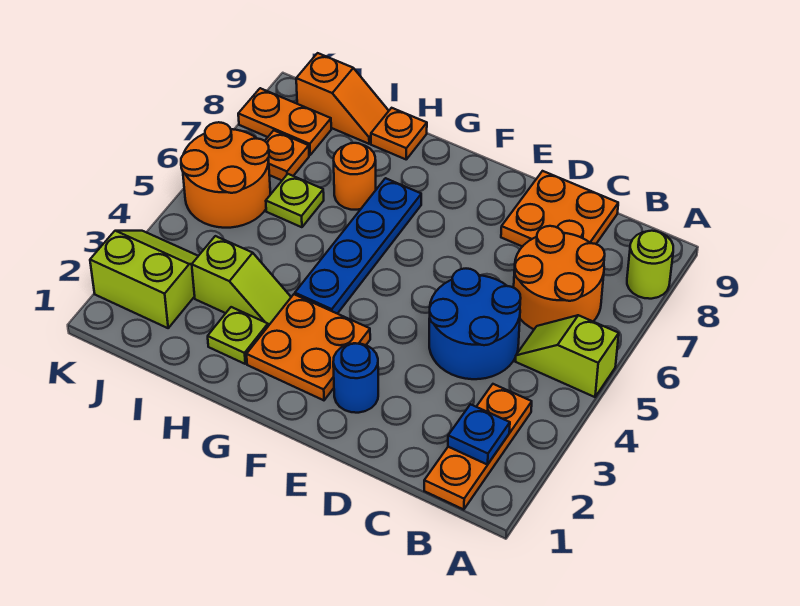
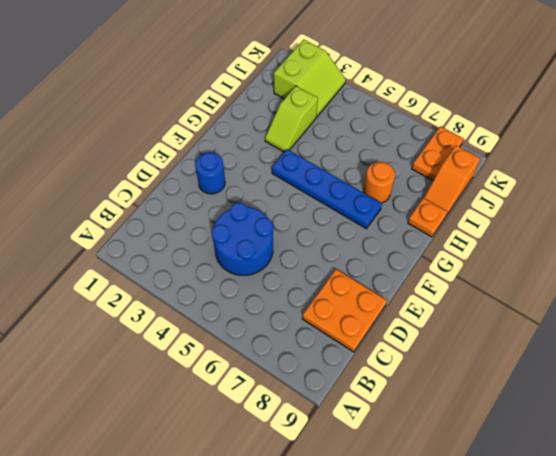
none -> lime 1x2 slope [515,315,619,397]
none -> lime 1x1 round brick [627,231,673,299]
none -> orange 1x3 plate [424,384,532,510]

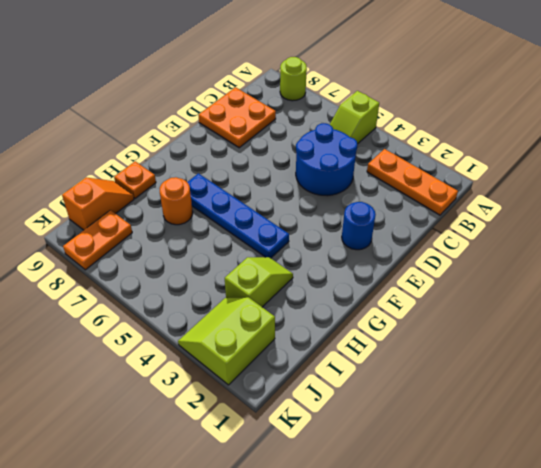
none -> orange 2x2 round brick [514,226,605,329]
none -> orange 2x2 plate [247,294,370,400]
none -> lime 1x1 plate [208,307,268,364]

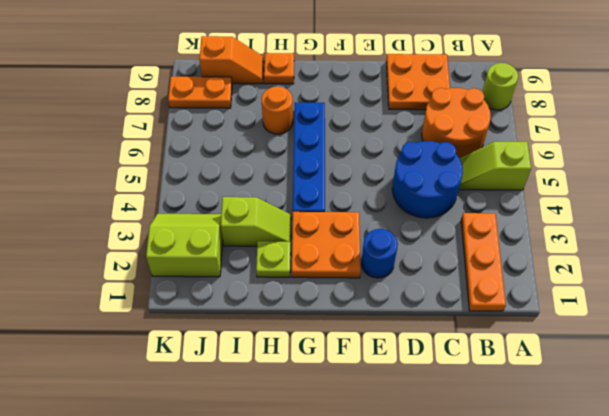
none -> lime 1x1 plate [266,174,324,227]
none -> orange 2x2 round brick [181,122,270,228]
none -> orange 1x1 plate [265,131,309,180]

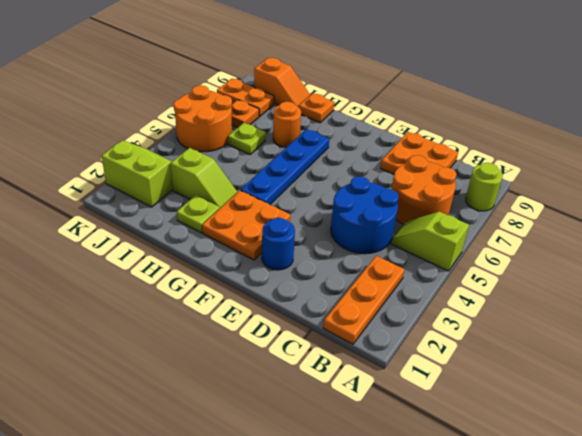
none -> blue 1x1 plate [448,404,510,465]

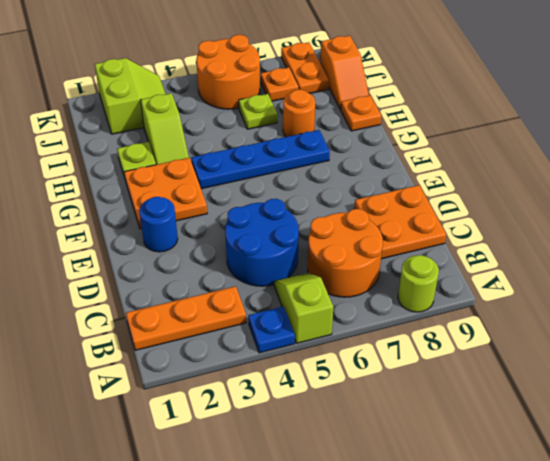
blue 1x1 plate [248,306,295,353] -> blue 1x1 plate moved to [448,404,510,465]

